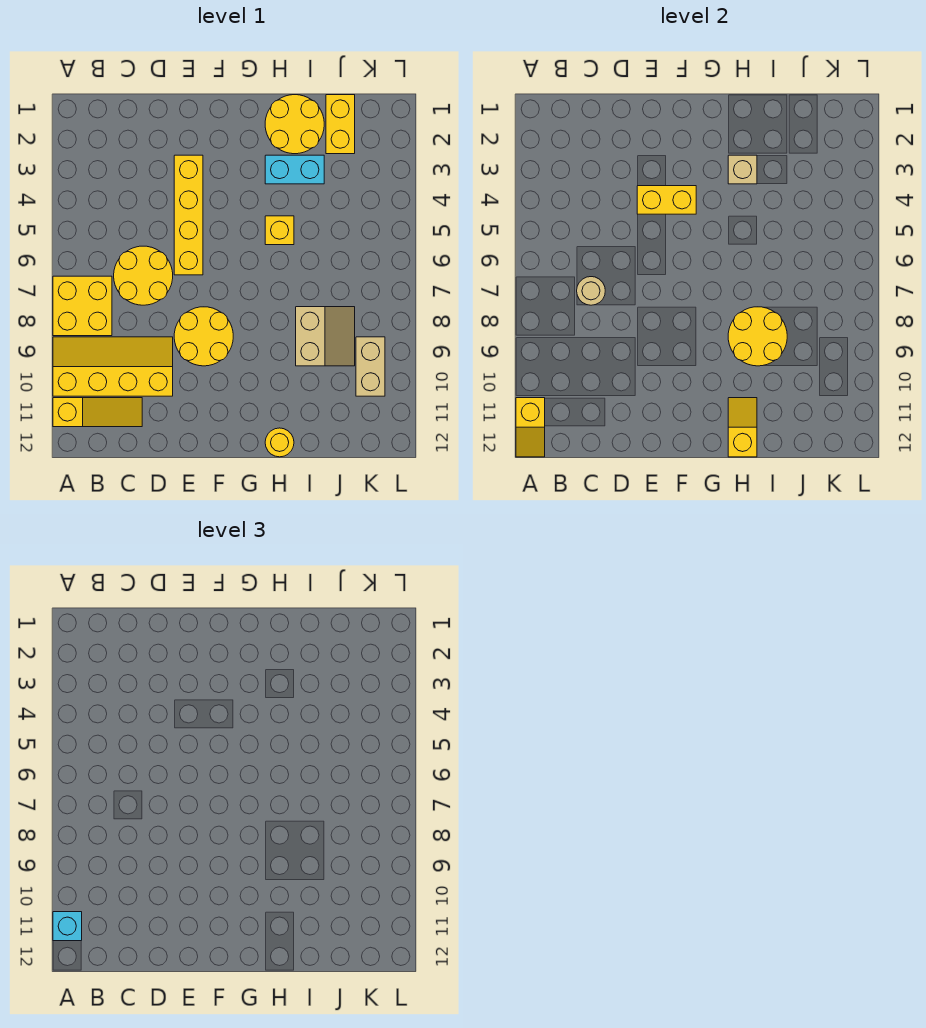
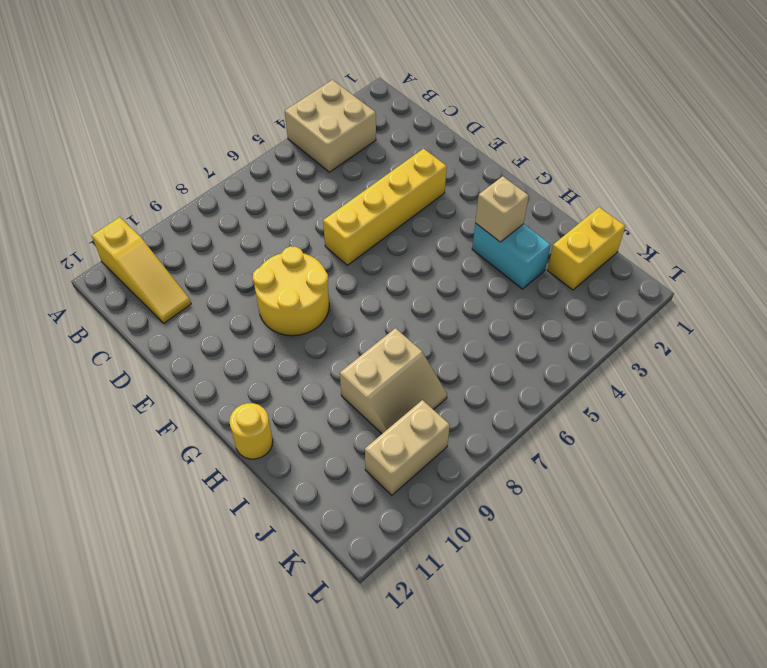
tan 2x2 brick [285,80,376,172] -> none
none -> yellow 2x2 brick [53,276,112,336]
none -> yellow 2x4 slope [53,337,173,396]
none -> yellow 2x2 round brick [114,246,173,305]

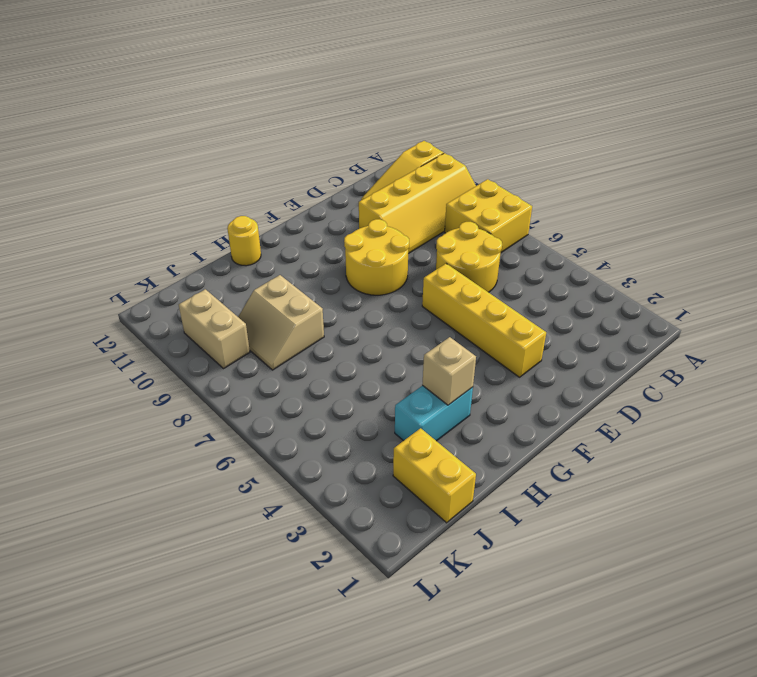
none -> yellow 2x2 round brick [265,95,324,154]
none -> yellow 1x1 brick [265,216,294,245]
none -> yellow 1x2 slope [516,398,545,457]

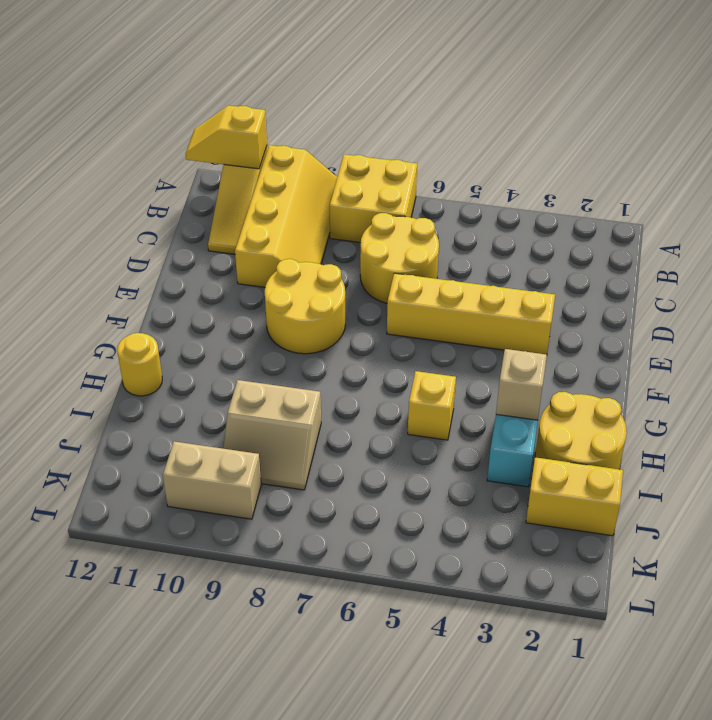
none -> tan 1x1 round brick [577,277,605,305]
none -> yellow 1x2 brick [637,186,696,214]
none -> yellow 2x2 round brick [728,307,787,366]

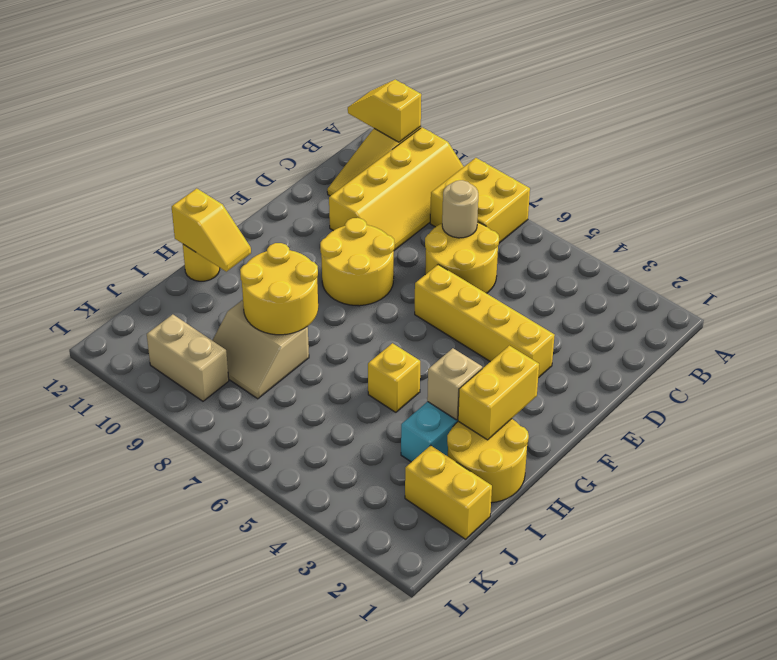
yellow 1x2 brick [458,346,539,440] -> yellow 1x2 brick moved to [637,186,696,214]
none -> cyan 1x1 brick [53,912,82,941]

